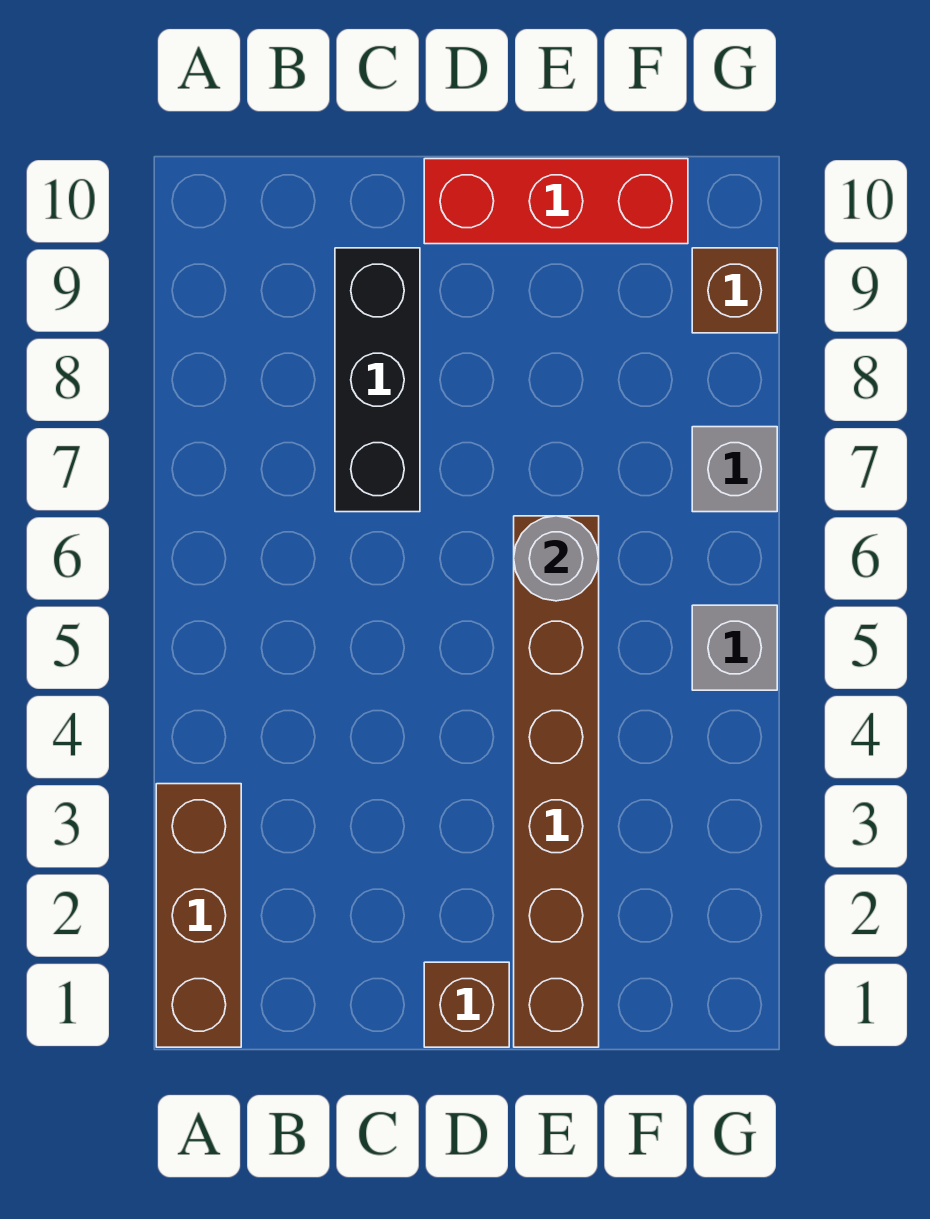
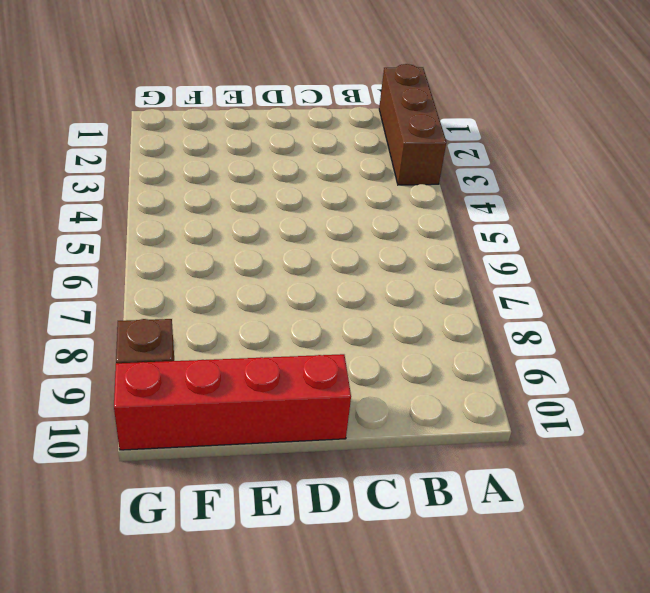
red 1x4 brick [114,354,351,450] -> red 1x3 brick [424,159,688,244]
none -> black 1x3 brick [335,248,420,512]
none -> brown 1x1 brick [424,962,509,1047]

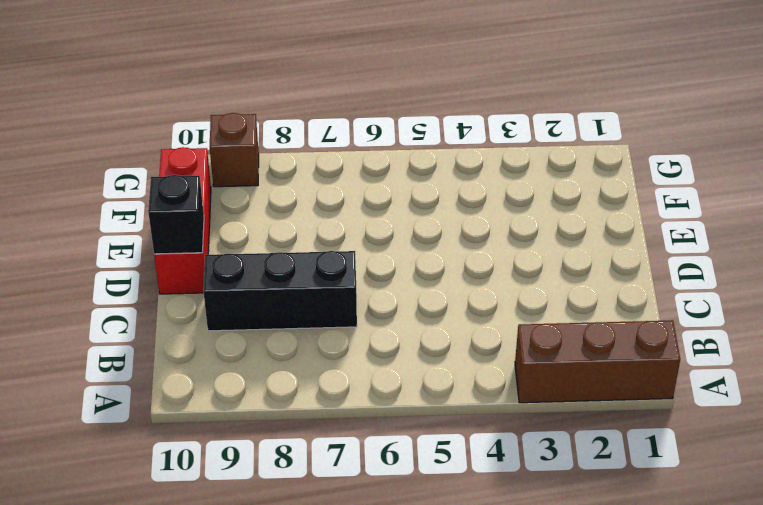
black 1x1 brick [148,175,204,254] -> none
none -> brown 1x1 brick [424,962,509,1047]
none -> brown 1x6 brick [514,516,599,1047]

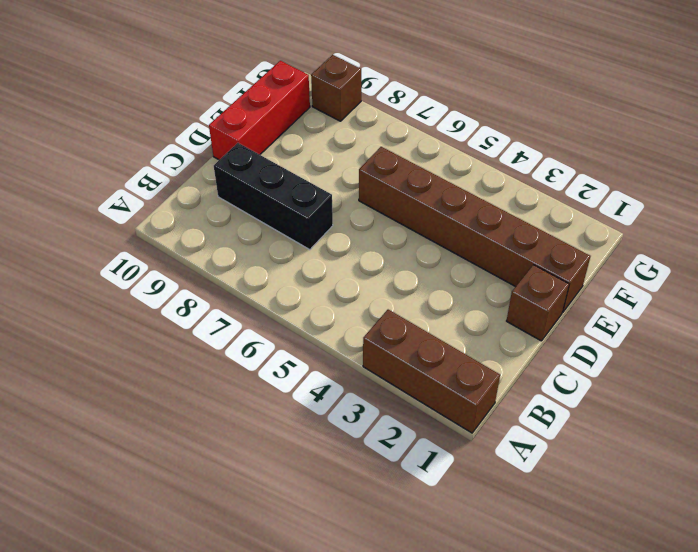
none -> grey 1x1 brick [692,605,777,690]
none -> grey 1x1 brick [692,427,777,512]

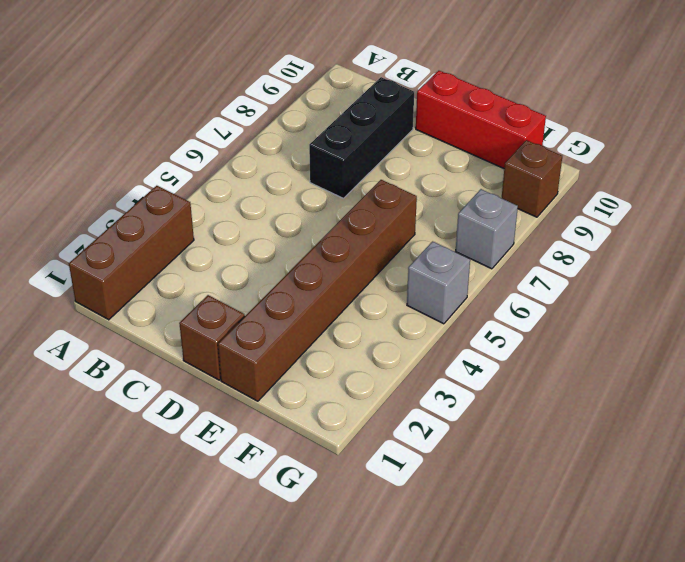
none -> grey 1x1 round brick [514,516,599,601]

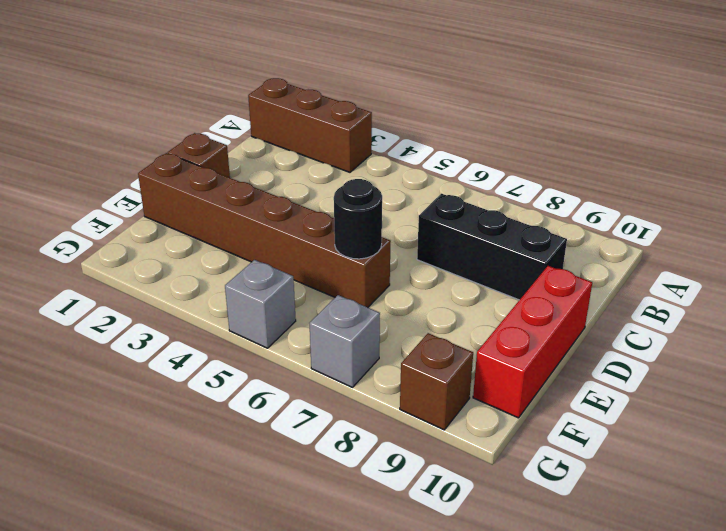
black 1x1 round brick [334,179,382,259] -> grey 1x1 round brick [514,516,599,601]

